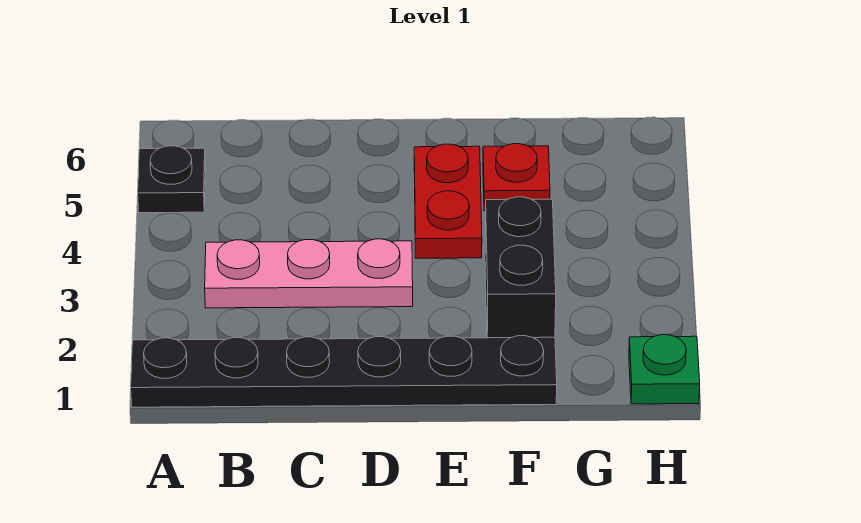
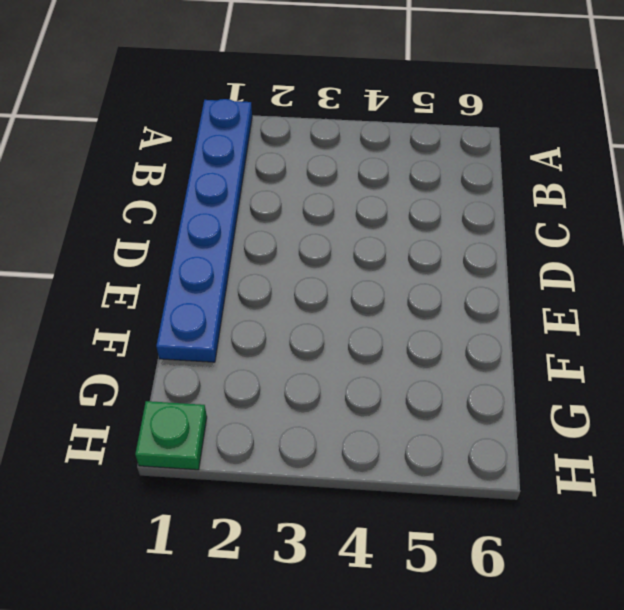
blue 1x6 plate [156,99,252,362] -> black 1x6 plate [131,336,557,407]
none -> black 1x1 plate [138,146,205,213]
none -> pink 1x3 plate [205,239,413,308]

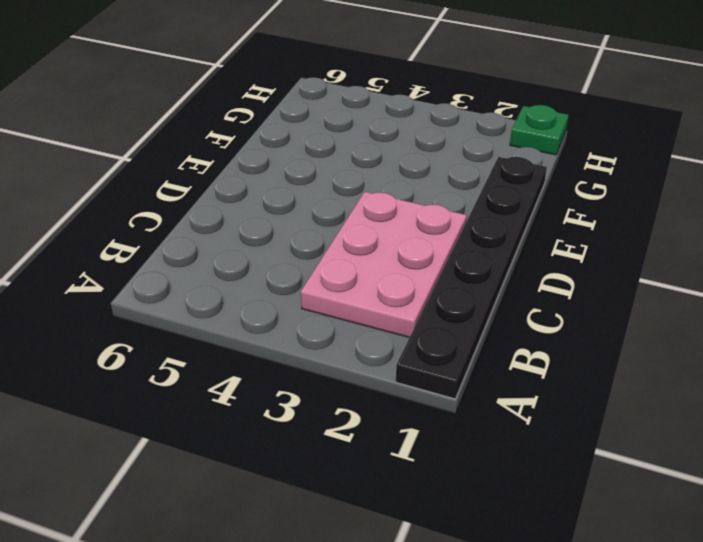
pink 2x3 plate [301,192,467,337] -> pink 1x3 plate [205,239,413,308]
none -> black 1x1 plate [138,146,205,213]
none -> red 1x2 plate [414,144,482,258]

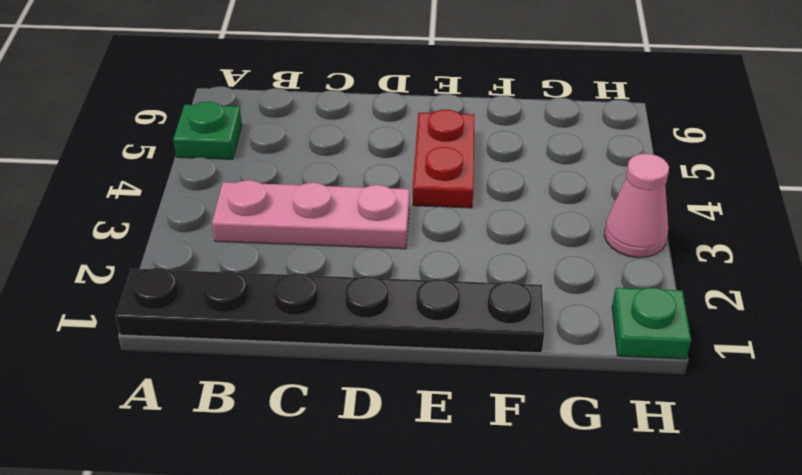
green 1x1 plate [173,102,242,159] -> black 1x1 plate [138,146,205,213]
pink 1x1 cone [604,154,669,258] -> none
none -> black 1x2 brick [485,197,556,338]
none -> red 1x1 plate [483,144,550,211]

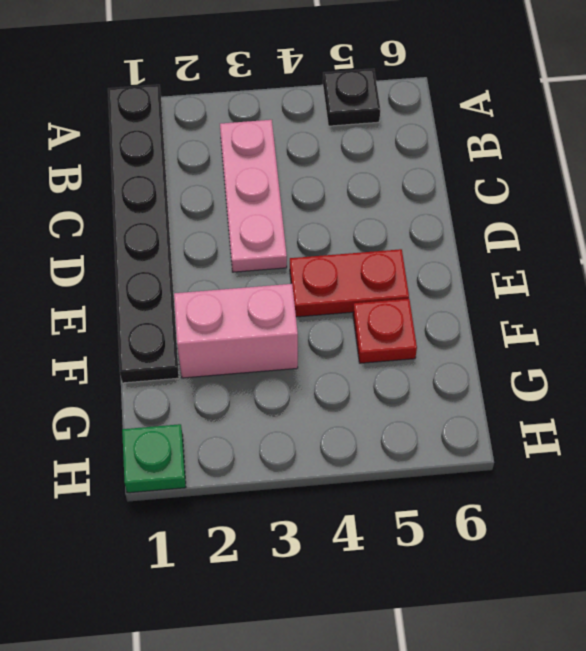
pink 1x2 brick [174,284,298,378] -> black 1x2 brick [485,197,556,338]

